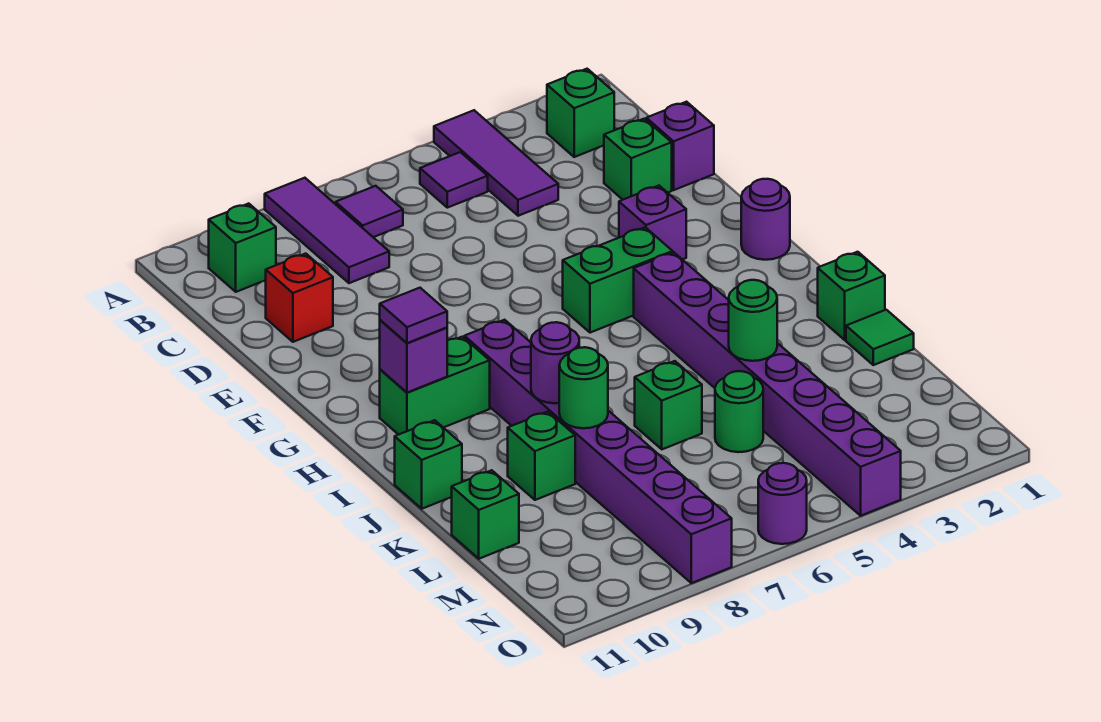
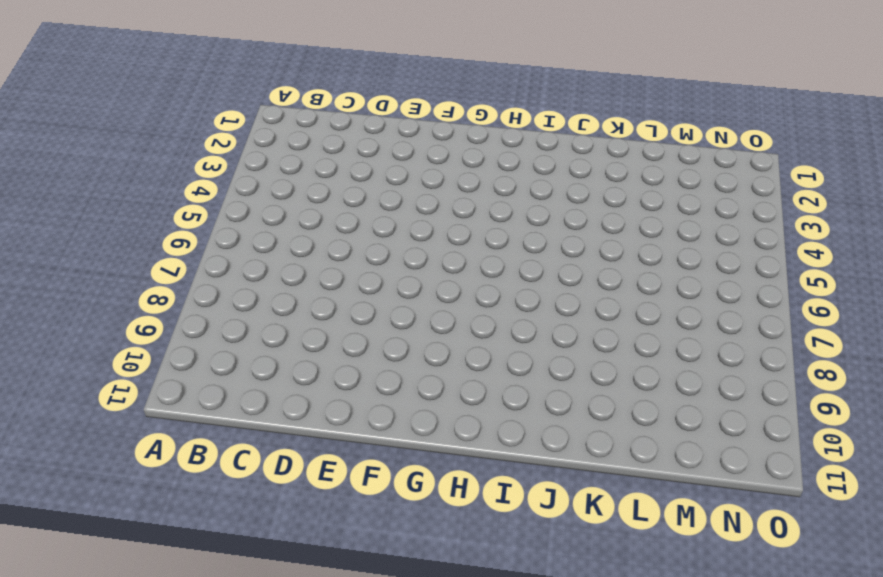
none -> purple 1x3 tile [434,110,558,216]
none -> purple 1x3 tile [265,178,389,283]
none -> green 1x1 brick [547,69,614,157]

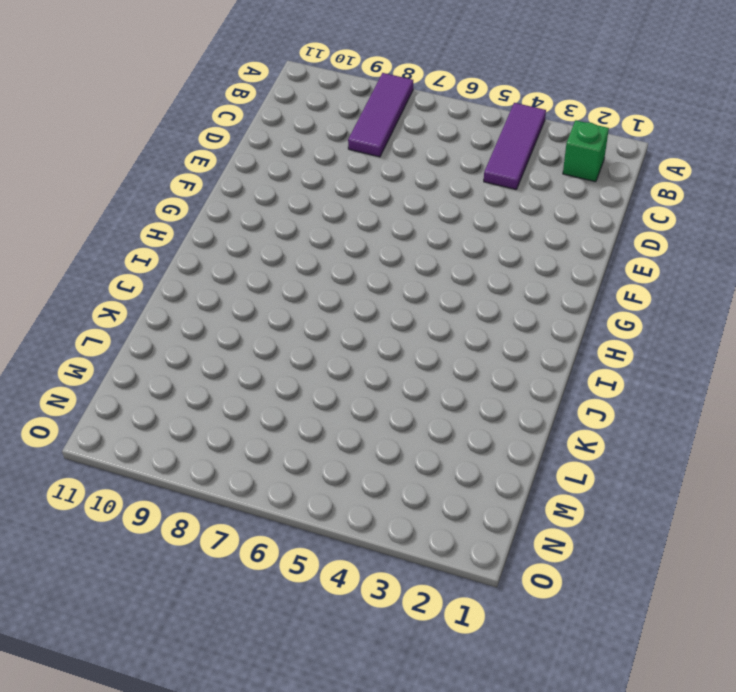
none -> purple 1x1 tile [420,152,488,208]
none -> purple 1x1 tile [336,186,403,237]
none -> green 1x1 brick [209,204,276,292]

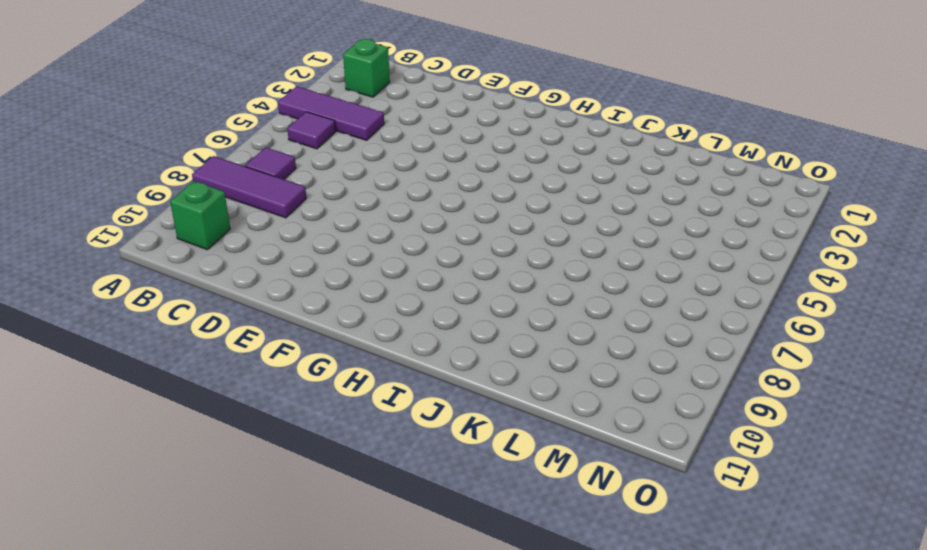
none -> purple 1x1 brick [646,102,714,190]
none -> green 1x1 brick [604,119,672,200]
none -> red 1x1 brick [265,254,333,342]

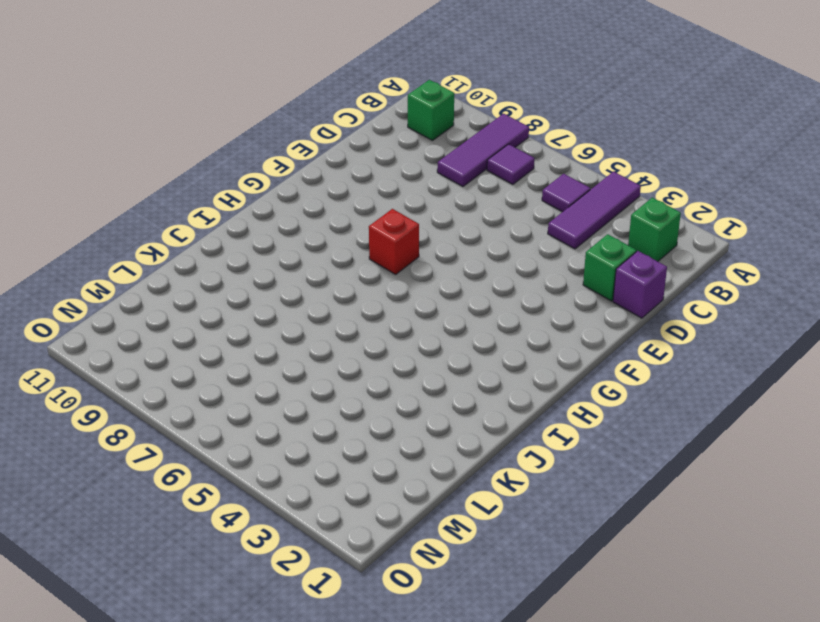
red 1x1 brick [369,209,419,274] -> red 1x1 brick moved to [265,254,333,342]
none -> purple 1x1 brick [619,186,686,260]
none -> purple 1x1 round brick [741,179,790,260]
none -> green 1x2 brick [563,227,673,333]

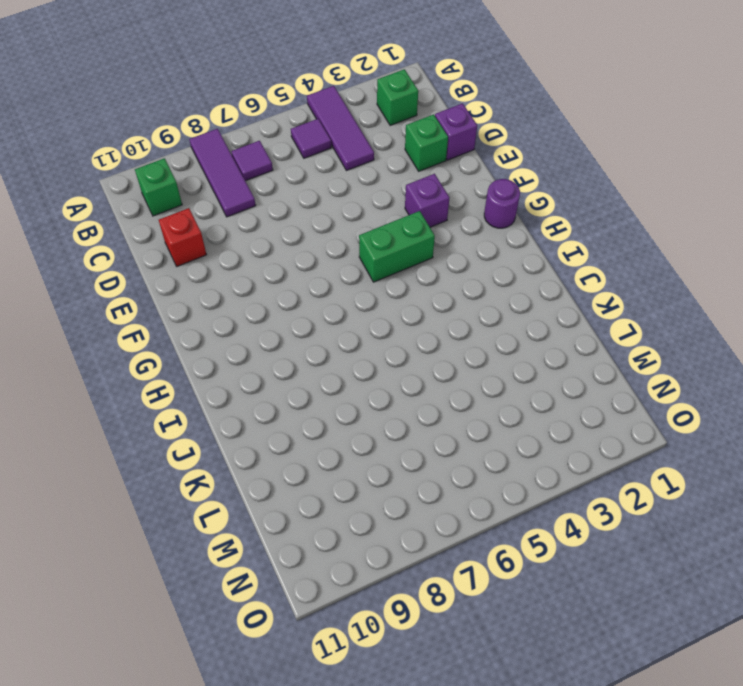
none -> purple 1x8 brick [634,252,901,516]
none -> purple 1x8 brick [464,320,732,583]
none -> green 1x2 brick [380,337,490,435]

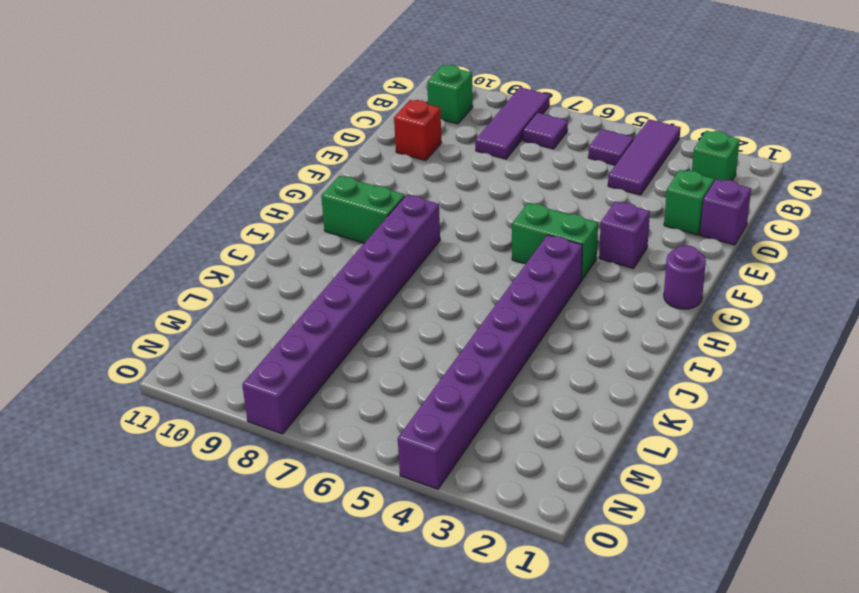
none -> green 1x1 brick [818,252,885,340]
none -> green 1x1 brick [395,420,462,509]
none -> green 1x1 tile [846,310,914,365]

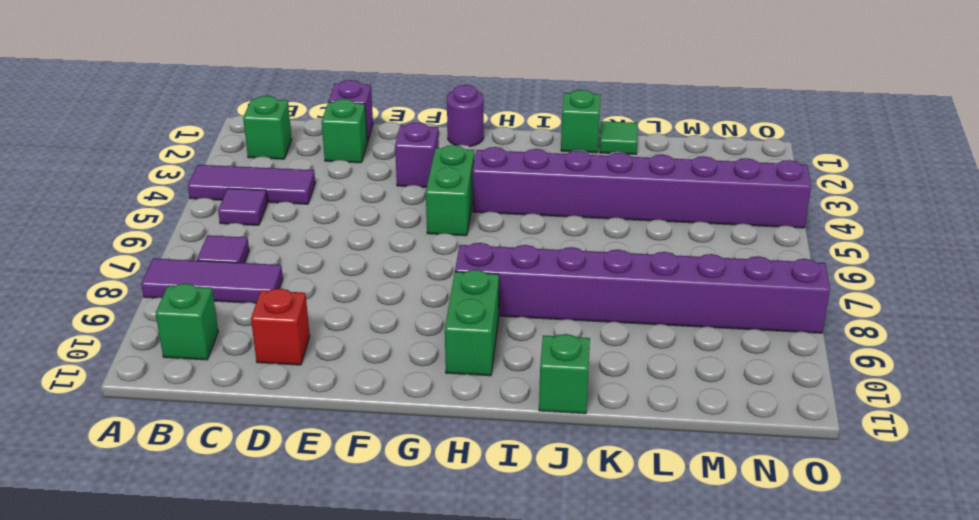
none -> green 1x1 brick [635,361,702,449]
none -> green 1x1 brick [508,412,575,500]
none -> green 1x1 round brick [715,371,763,452]

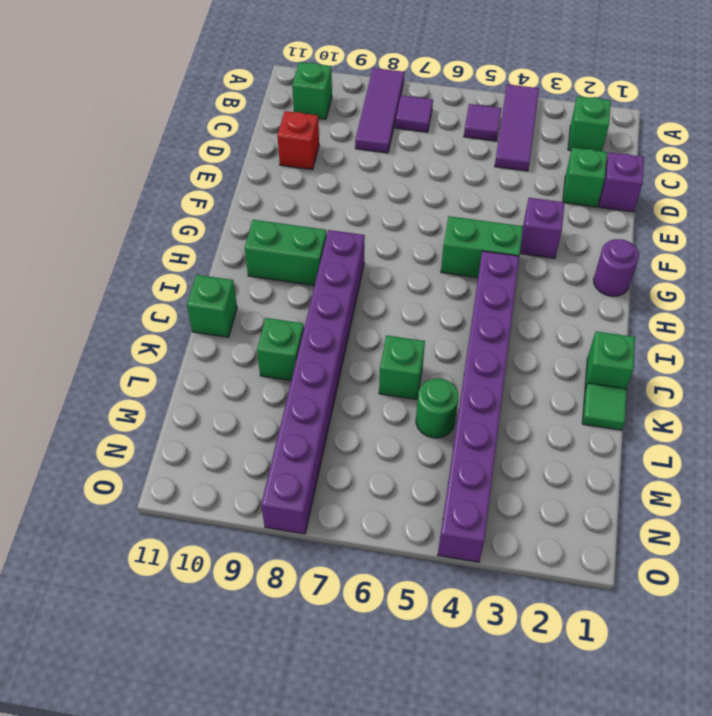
none -> green 1x1 brick [452,470,519,559]
none -> purple 1x1 round brick [758,463,807,544]
none -> purple 1x1 brick [380,320,447,392]

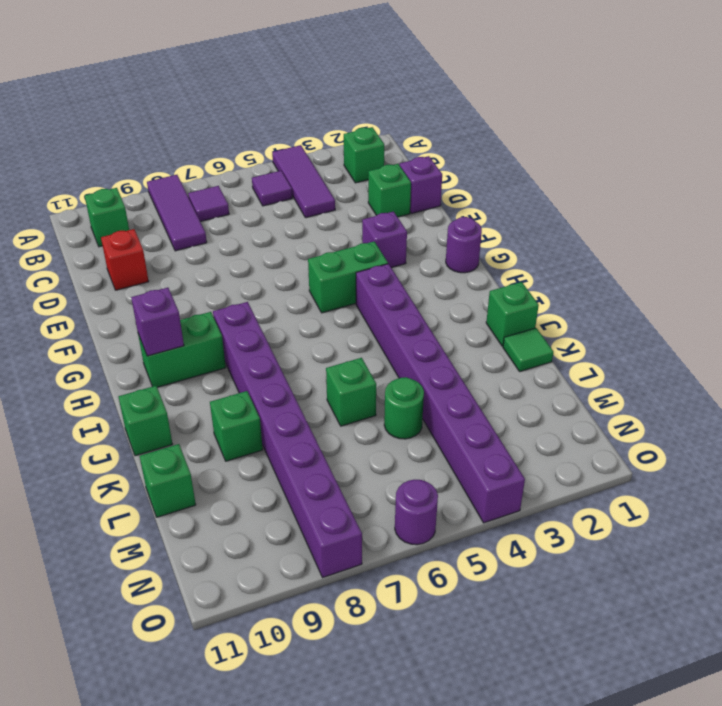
none -> purple 1x1 round brick [531,322,579,403]
none -> green 1x1 round brick [729,280,777,361]
none -> green 1x1 round brick [559,347,608,428]

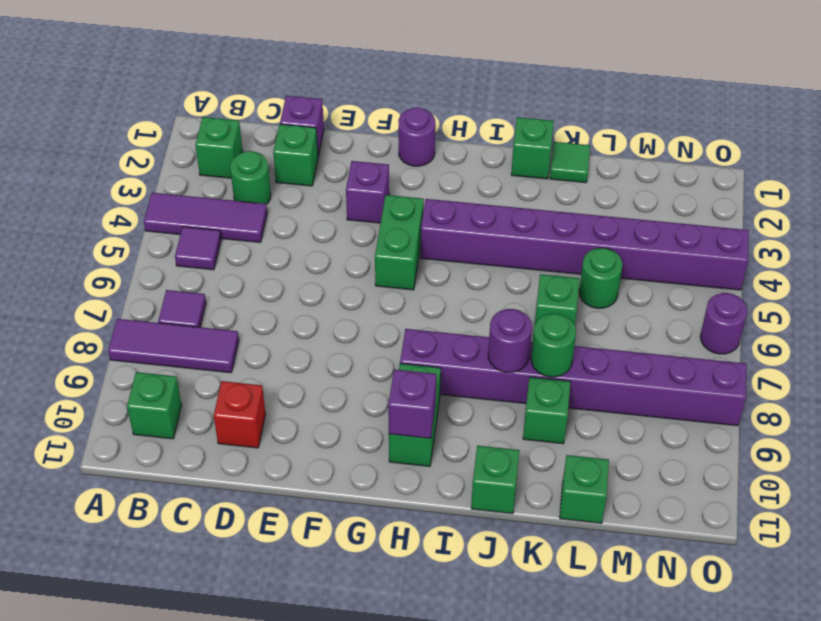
green 1x1 round brick [230,151,271,205] -> green 1x1 round brick moved to [729,280,777,361]
none -> purple 1x1 tile [380,288,447,343]

